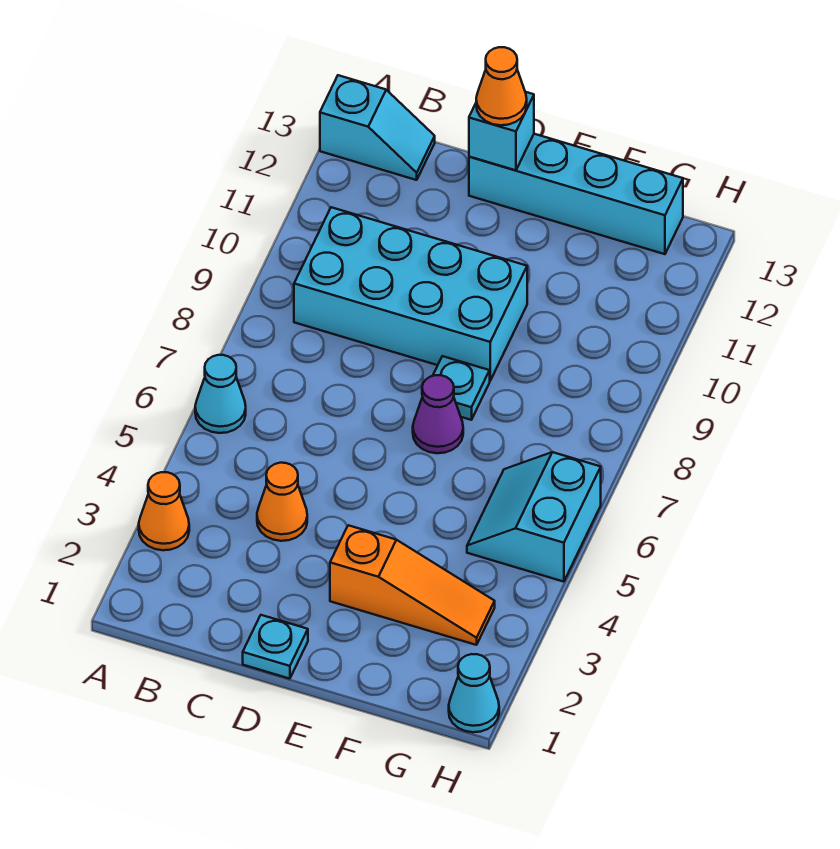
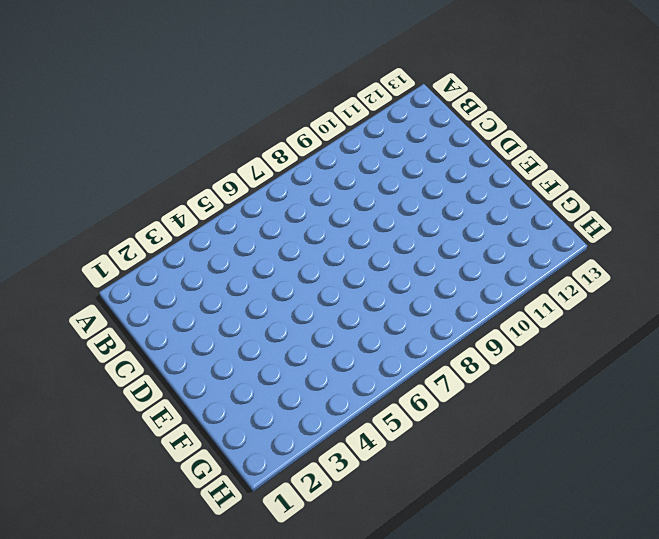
none -> orange 1x1 cone [139,472,189,550]
none -> cyan 1x1 cone [195,355,246,433]
none -> cyan 1x2 slope [320,75,435,180]

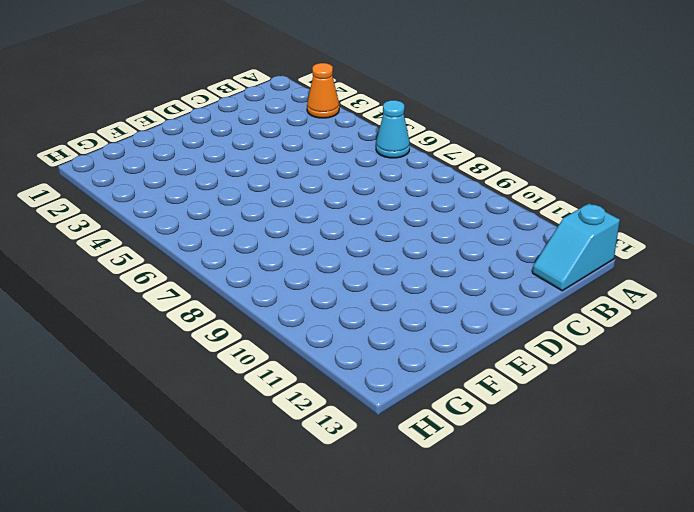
none -> cyan 2x4 brick [294,207,527,380]
none -> orange 1x1 cone [257,463,307,541]
none -> cyan 1x1 plate [243,615,308,679]

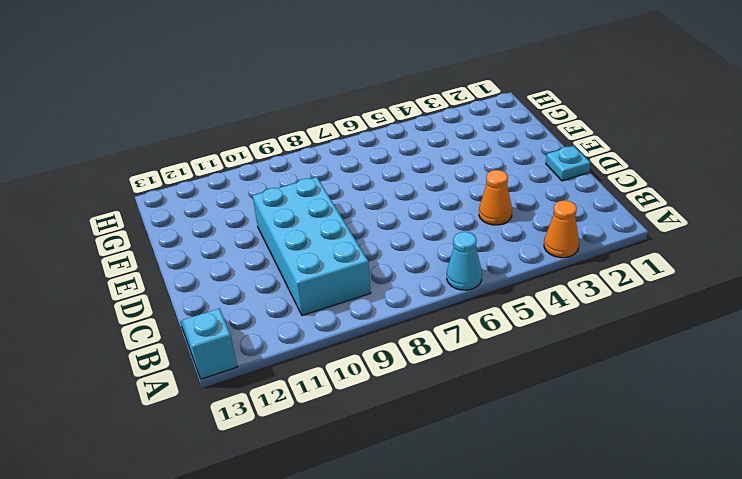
none -> cyan 1x4 brick [469,134,683,254]
none -> orange 1x3 slope [330,525,495,645]
none -> purple 1x1 cone [413,375,463,453]

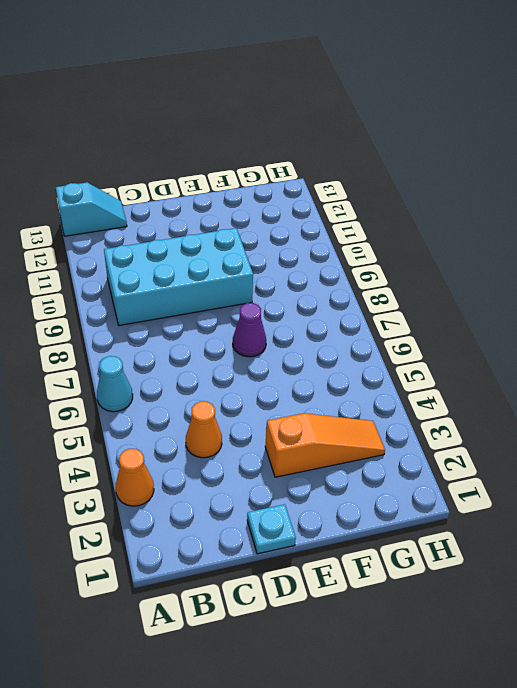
none -> cyan 1x4 brick [469,134,683,254]
none -> cyan 1x1 plate [433,356,490,420]
none -> cyan 2x2 slope [467,452,601,582]

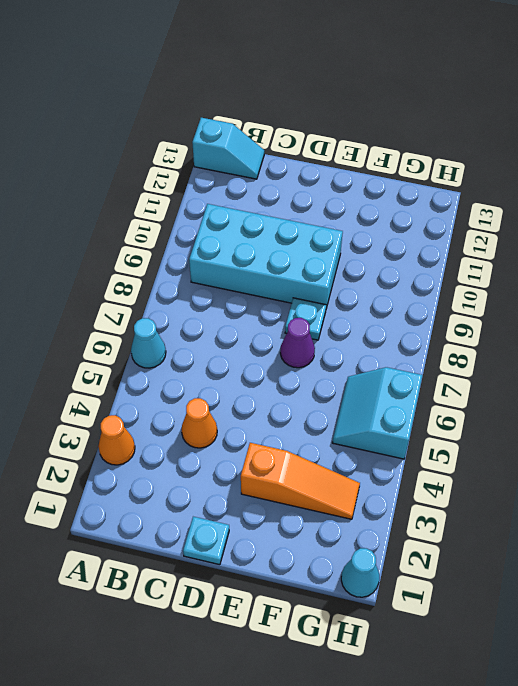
none -> cyan 1x4 brick [469,134,683,254]
none -> cyan 1x1 brick [469,92,534,170]
none -> orange 1x1 cone [476,47,527,125]

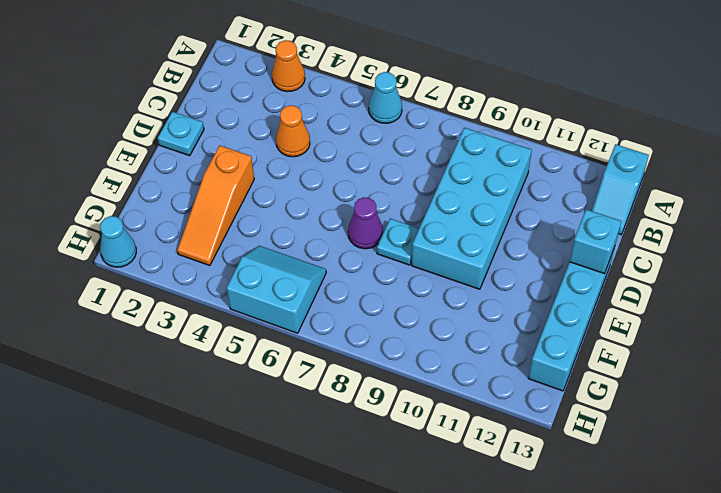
none -> orange 1x1 cone [476,47,527,125]

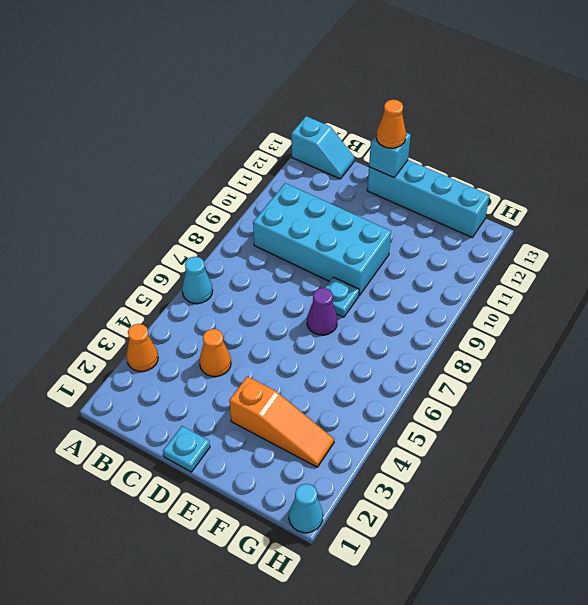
none -> cyan 2x2 slope [467,452,601,582]

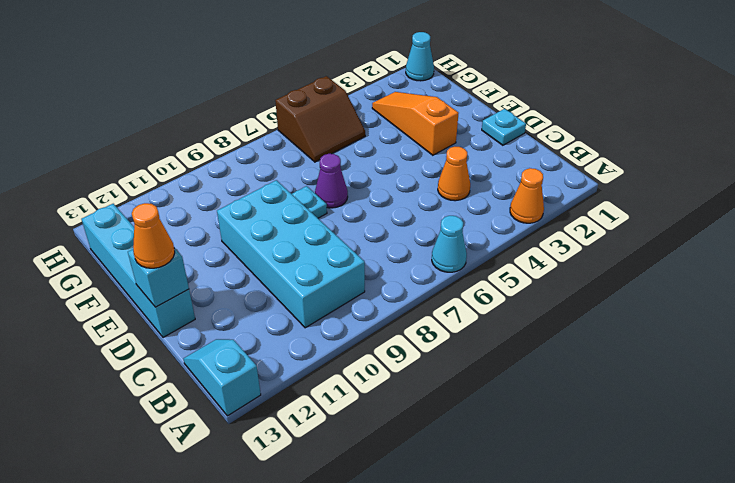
brown 2x2 slope [275,76,365,162] -> cyan 2x2 slope [467,452,601,582]

